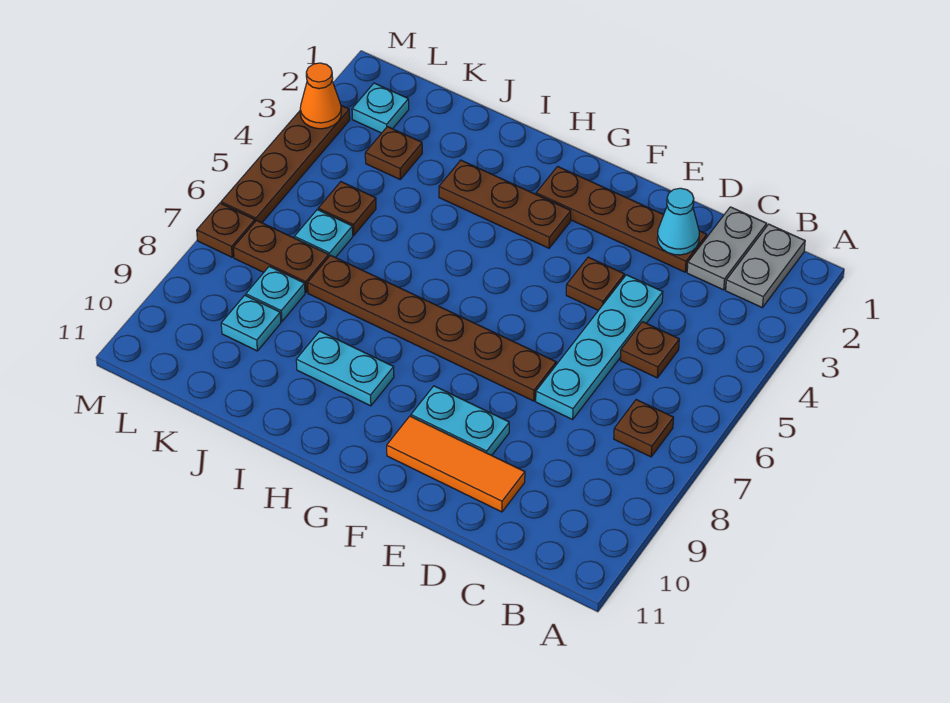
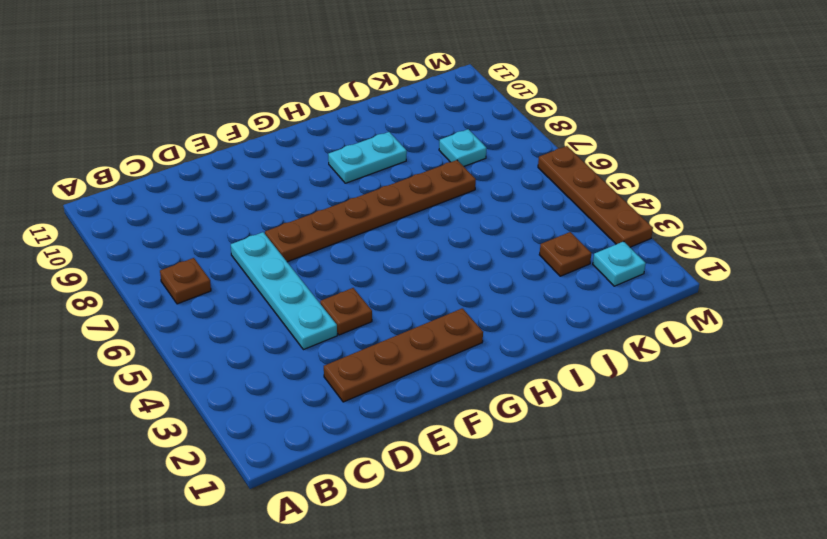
none -> grey 1x2 plate [726,224,805,308]
none -> grey 1x2 plate [687,207,767,290]
none -> brown 1x1 plate [620,322,679,378]

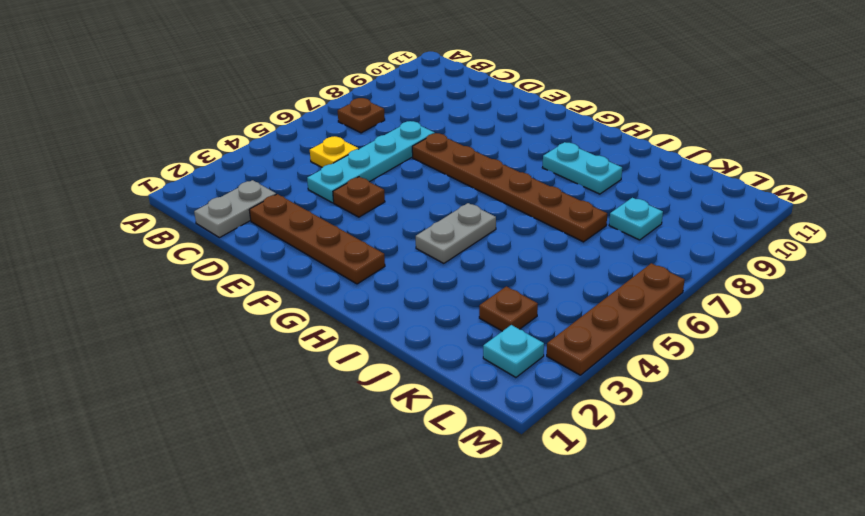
yellow 1x1 plate [310,137,359,167] -> brown 1x1 plate [620,322,679,378]
grey 1x2 plate [416,203,496,263] -> grey 1x2 plate moved to [726,224,805,308]
none -> orange 1x3 tile [387,416,525,512]
none -> cyan 1x2 plate [411,386,509,455]
none -> brown 1x3 plate [439,160,571,248]

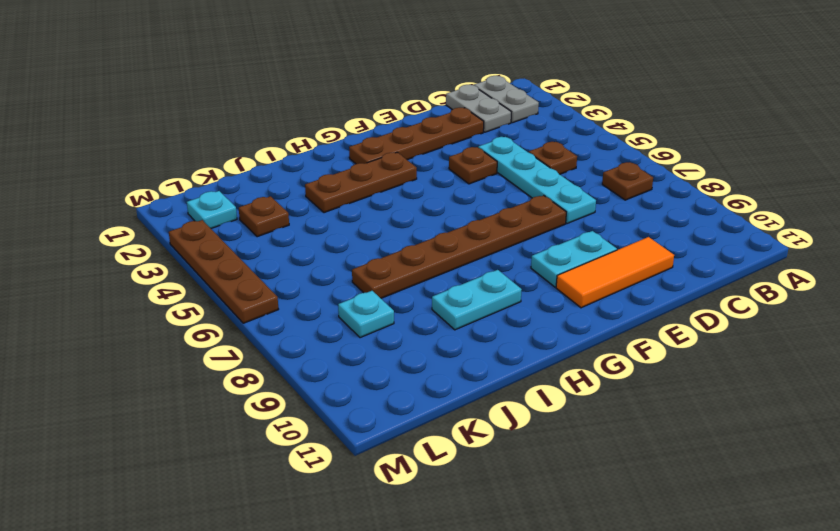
none -> brown 1x1 plate [318,182,376,236]
none -> cyan 1x1 plate [294,210,353,258]
none -> brown 1x2 plate [233,220,329,292]

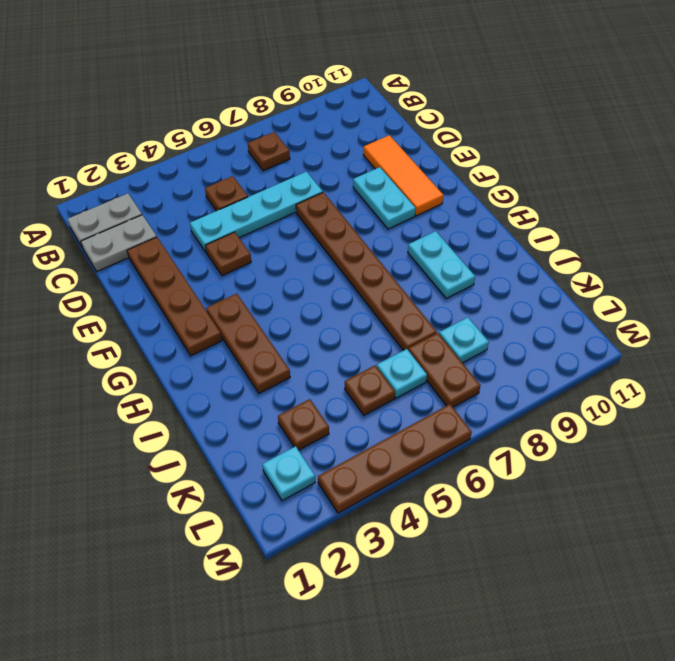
none -> cyan 1x1 plate [221,295,281,351]
none -> brown 1x1 plate [197,203,255,257]
none -> cyan 1x1 cone [657,188,699,255]

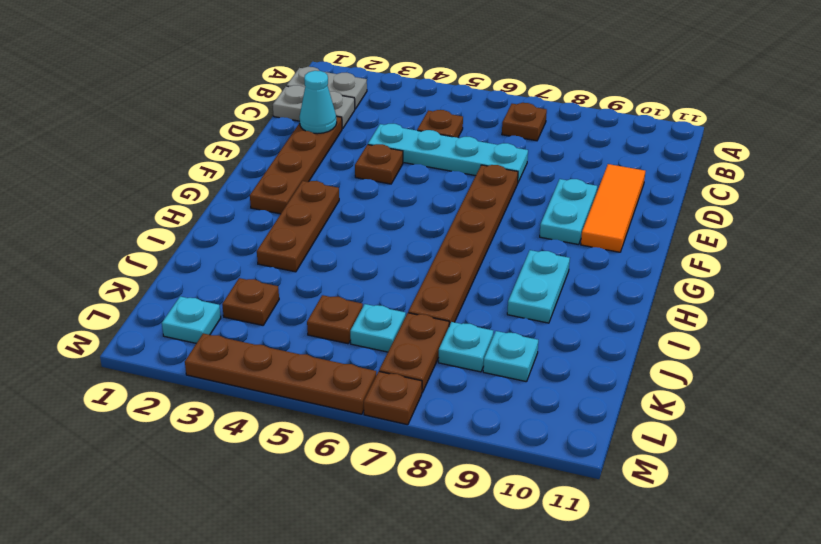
none -> orange 1x1 cone [300,63,341,129]

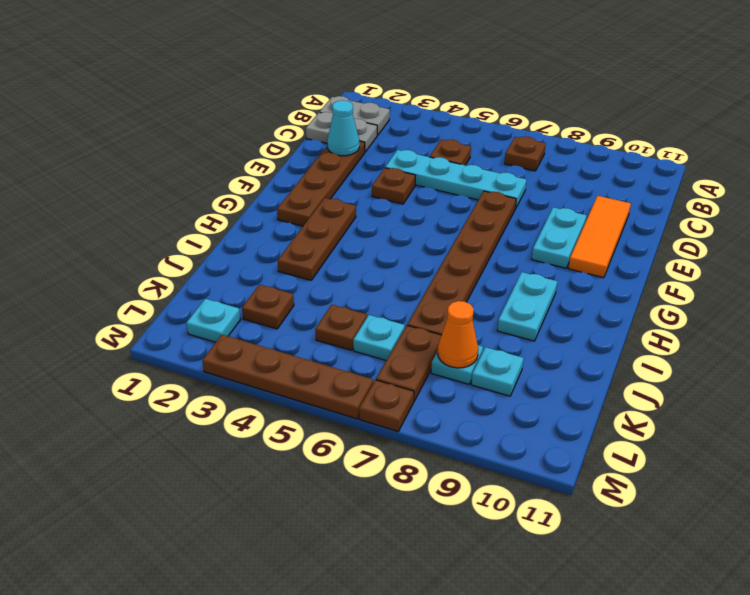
orange 1x1 cone [438,301,478,368] -> orange 1x1 cone moved to [300,63,341,129]

